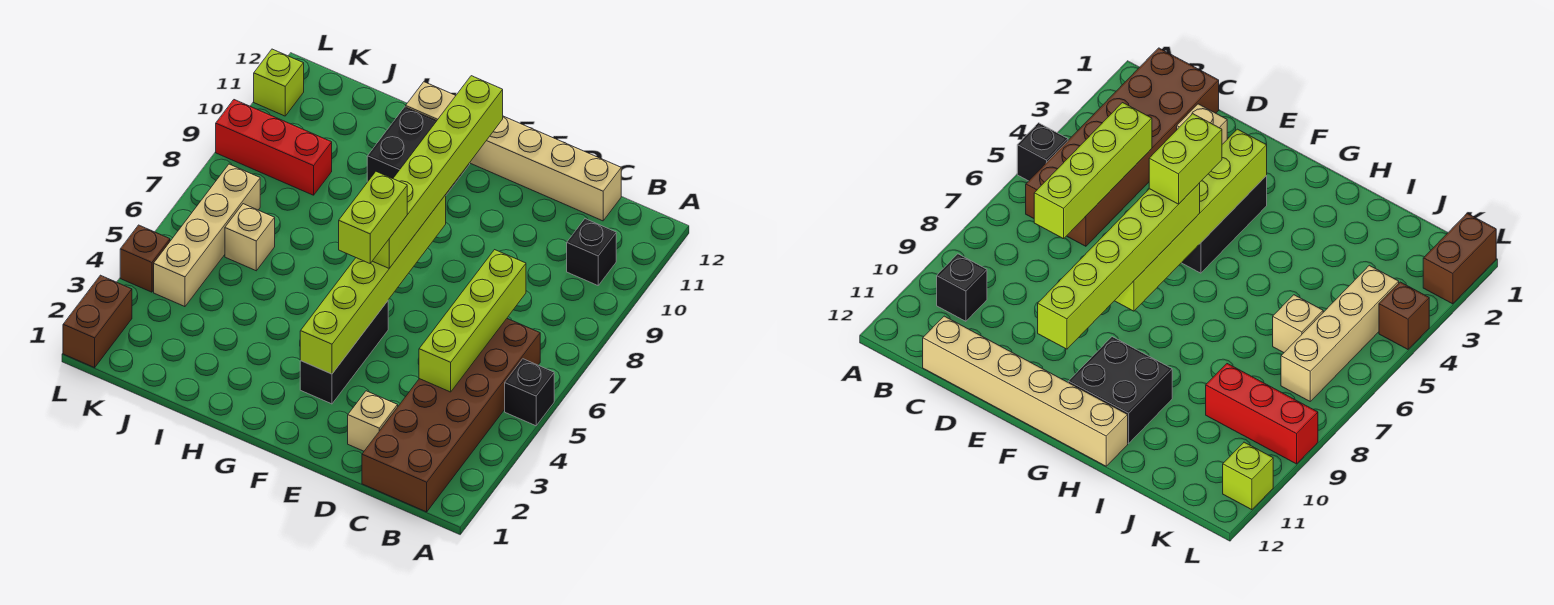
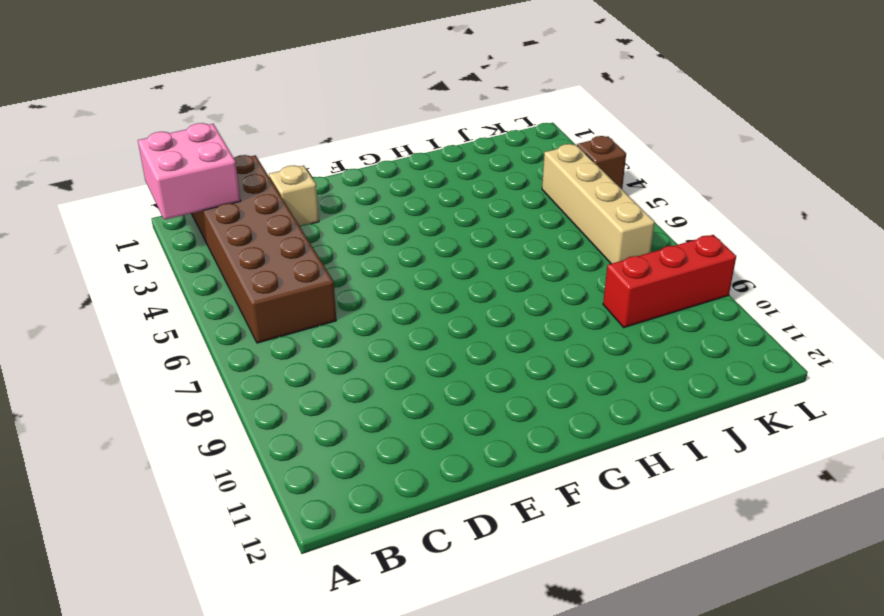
pink 2x2 brick [138,123,241,220] -> none
none -> black 1x1 brick [505,359,554,426]
none -> black 1x1 brick [567,219,616,285]
none -> tan 1x6 brick [406,82,621,221]

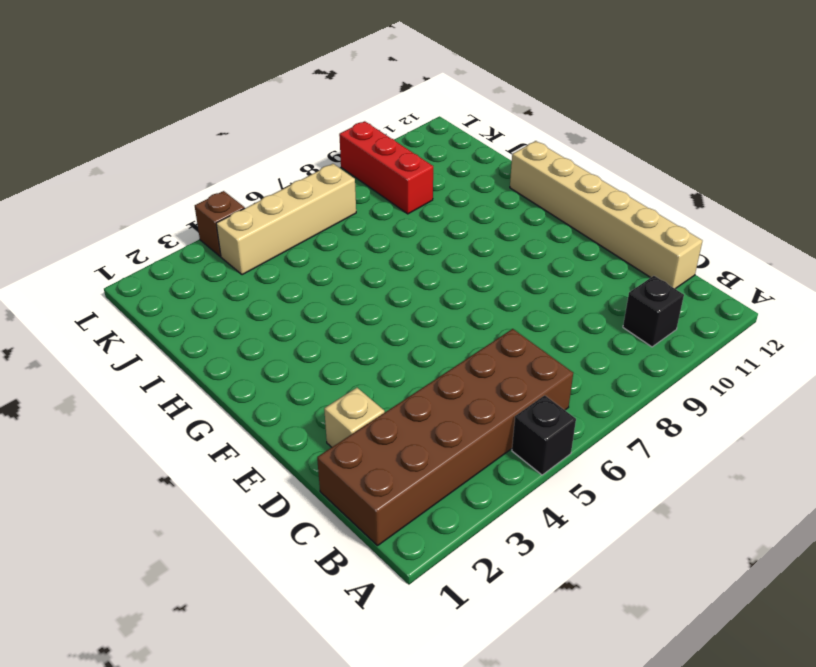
none -> black 1x3 brick [300,301,388,404]
none -> black 2x2 brick [367,107,470,195]
none -> tan 1x1 brick [225,204,275,271]

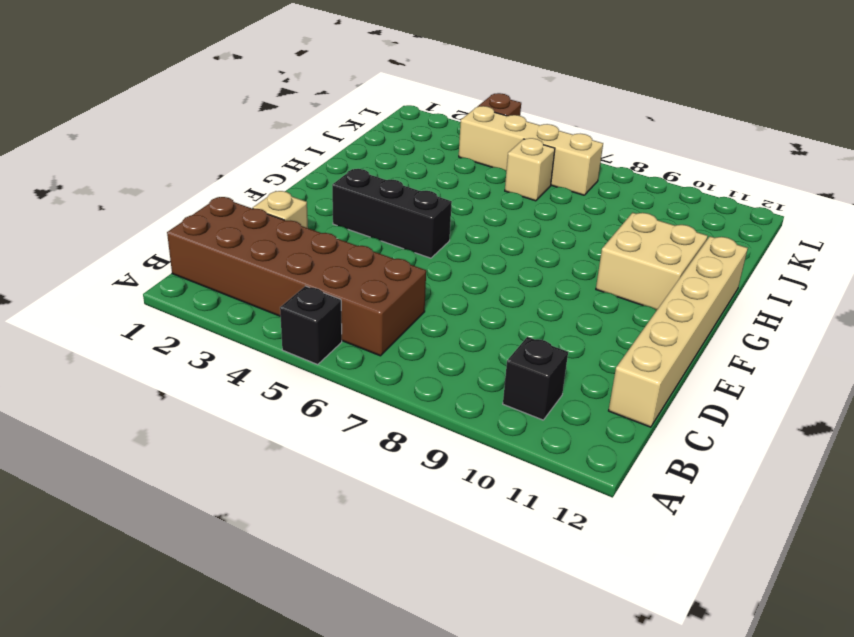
tan 2x2 brick [596,213,708,310] -> black 2x2 brick [367,107,470,195]
none -> red 1x3 brick [216,100,332,195]
none -> brown 1x2 brick [63,275,132,368]
none -> lime 1x1 brick [254,49,304,116]

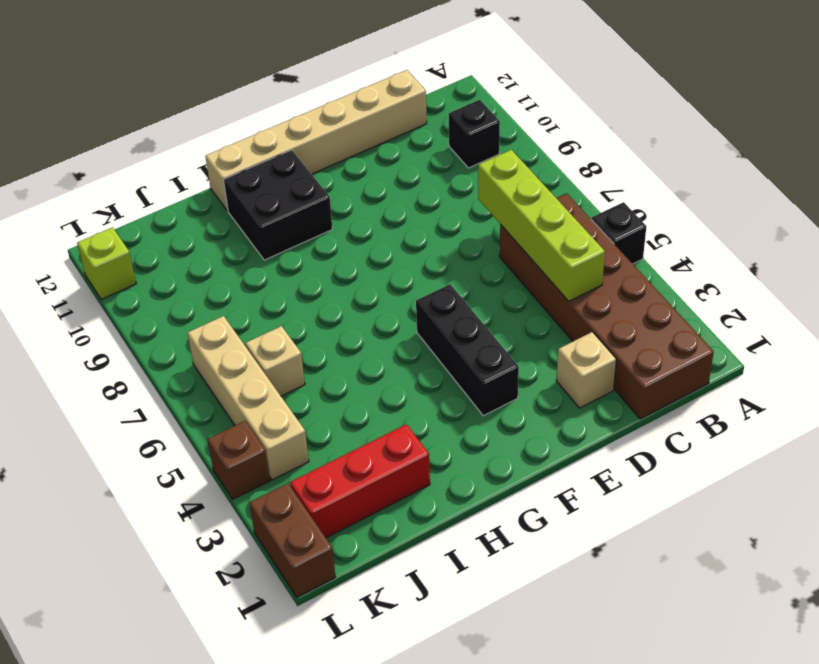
red 1x3 brick [290,424,430,538] -> red 1x3 brick moved to [216,100,332,195]
none -> lime 1x6 brick [300,195,446,374]
none -> lime 1x6 brick [373,76,503,268]
none -> lime 1x2 brick [339,172,407,263]

